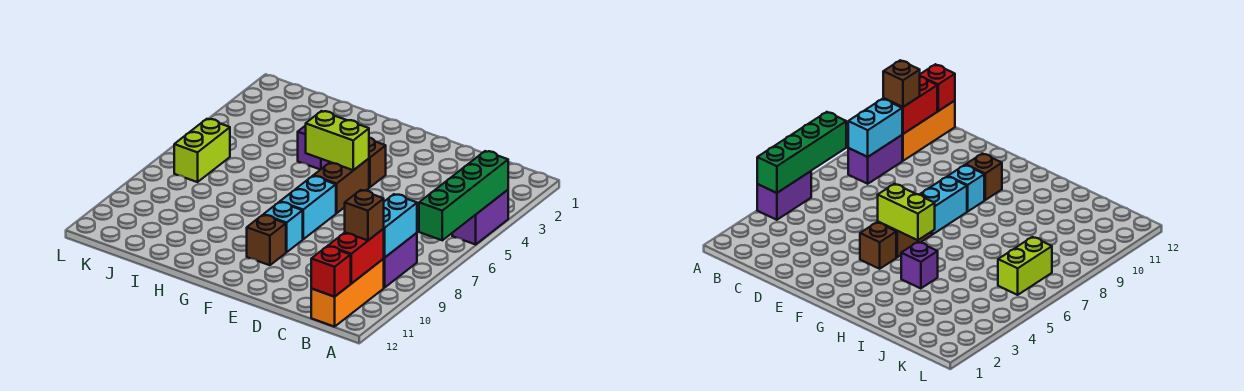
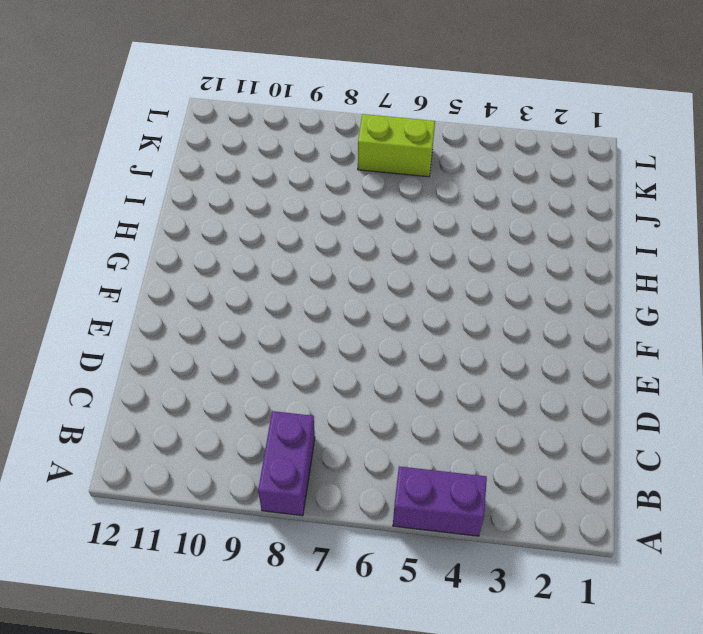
purple 1x2 brick [258,411,315,516] -> purple 1x2 brick turned to [384,233,417,288]
none -> orange 1x3 brick [311,259,384,327]
none -> brown 1x1 brick [369,138,386,187]
none -> brown 1x2 brick [313,159,369,213]

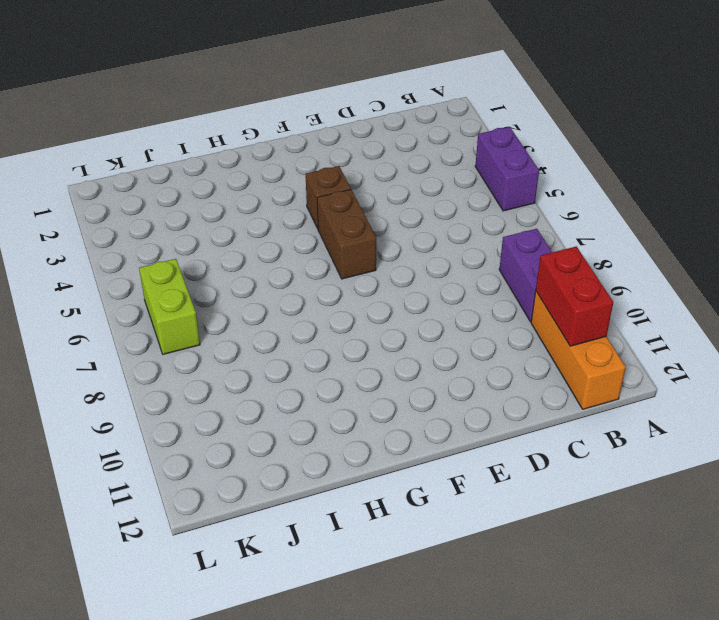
none -> cyan 1x2 brick [280,176,336,239]
none -> cyan 1x1 brick [263,202,303,252]
none -> brown 1x1 brick [247,215,286,265]

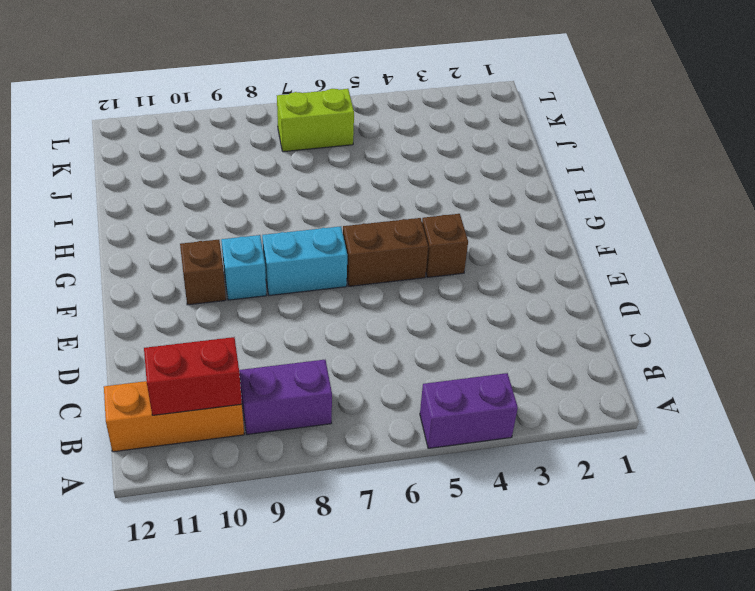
none -> purple 1x1 brick [298,126,330,170]
none -> green 1x4 brick [419,151,508,240]
none -> cyan 1x2 brick [384,194,417,258]

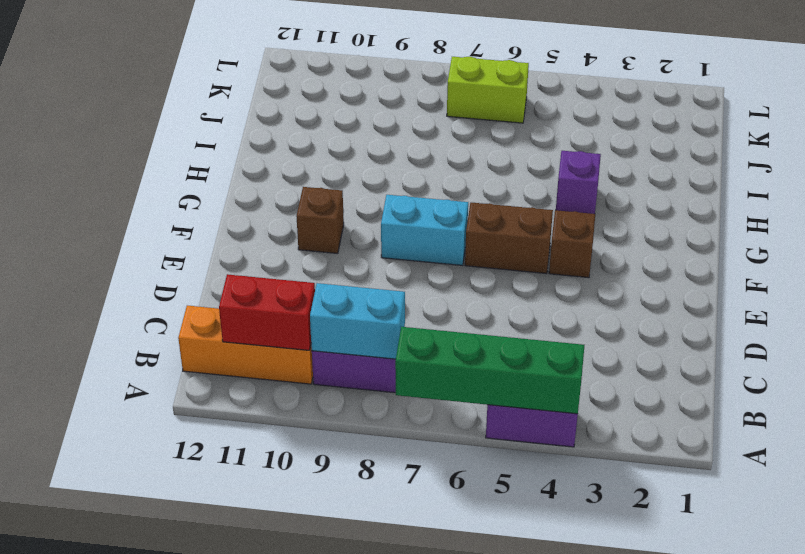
none -> cyan 1x1 brick [263,202,303,252]
none -> red 1x1 brick [311,246,351,297]
none -> lime 1x2 brick [306,111,369,170]

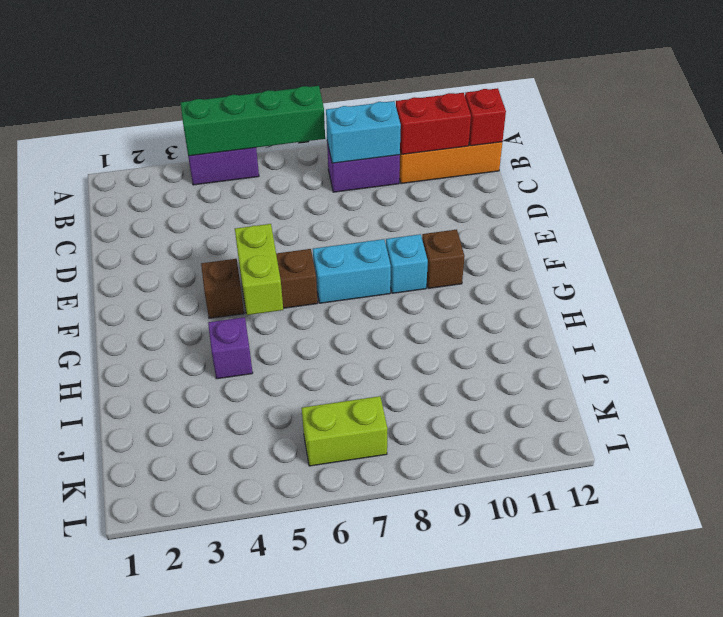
none -> brown 1x1 brick [345,190,384,240]

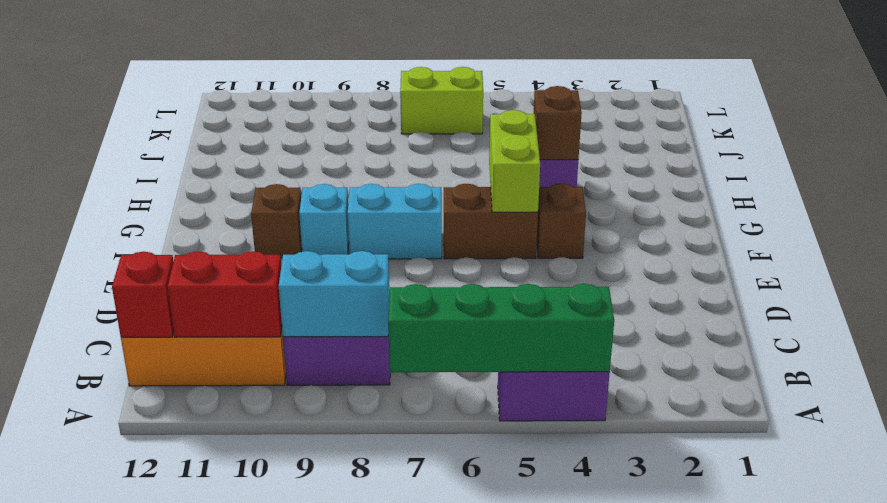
brown 1x1 brick [534,86,582,160] -> brown 1x1 brick moved to [345,190,384,240]

